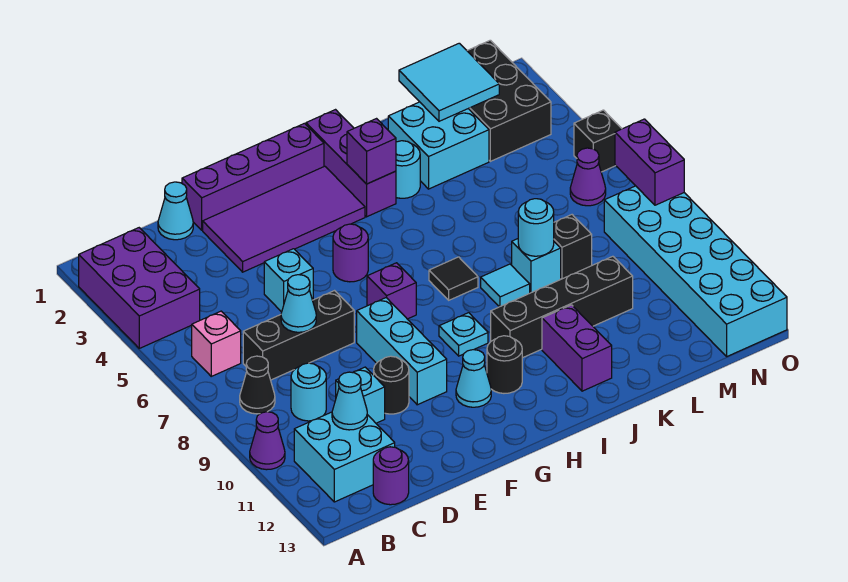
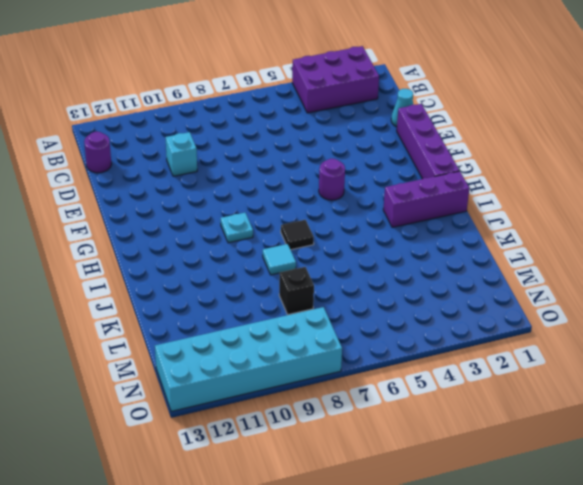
none -> purple 1x1 cone [250,412,285,470]
none -> pink 1x1 brick [192,311,241,376]
none -> black 1x1 cone [240,356,275,414]
none -> cyan 2x2 brick [294,412,395,502]

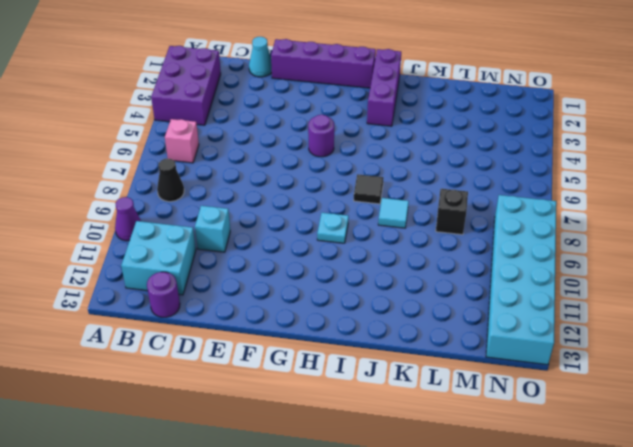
none -> black 1x3 brick [243,291,354,380]
none -> cyan 1x1 round brick [291,363,326,421]
none -> purple 2x4 tile [203,166,365,272]
none -> cyan 1x1 brick [264,249,313,312]

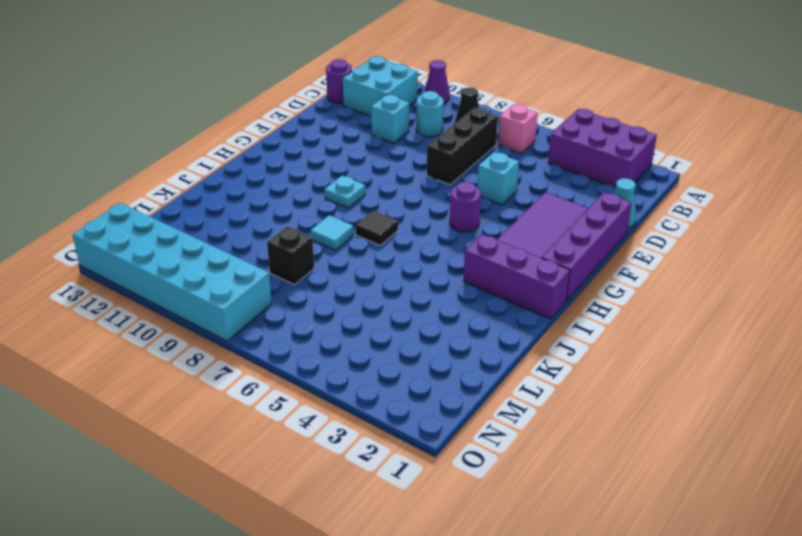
none -> black 1x1 round brick [374,356,409,414]
none -> cyan 1x3 brick [357,298,447,405]
none -> purple 1x1 brick [367,263,416,319]
none -> cyan 1x1 cone [456,350,491,407]

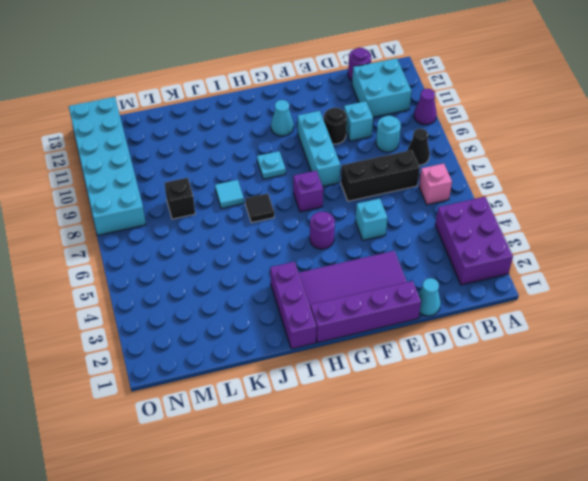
none -> black 1x1 round brick [487,336,522,393]
none -> black 1x4 brick [491,256,633,358]
none -> cyan 1x1 round brick [396,141,420,198]
none -> purple 1x2 brick [542,305,612,391]

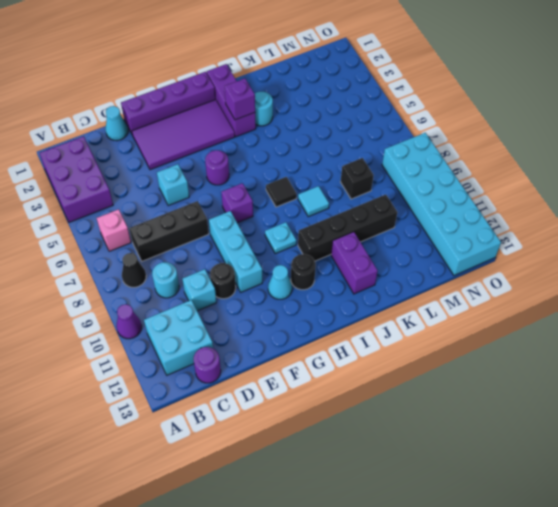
none -> cyan 2x2 brick [388,102,489,189]
none -> cyan 1x1 brick [512,239,561,293]
none -> black 2x3 brick [467,40,551,161]
none -> purple 1x1 cone [570,148,606,206]

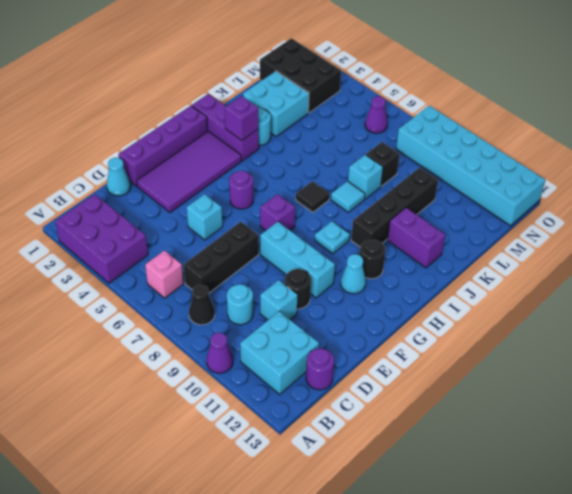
none -> black 1x1 brick [574,110,622,172]
none -> cyan 1x1 cone [332,372,367,430]
none -> cyan 1x1 cone [281,275,316,332]
none -> cyan 1x1 round brick [518,199,554,256]

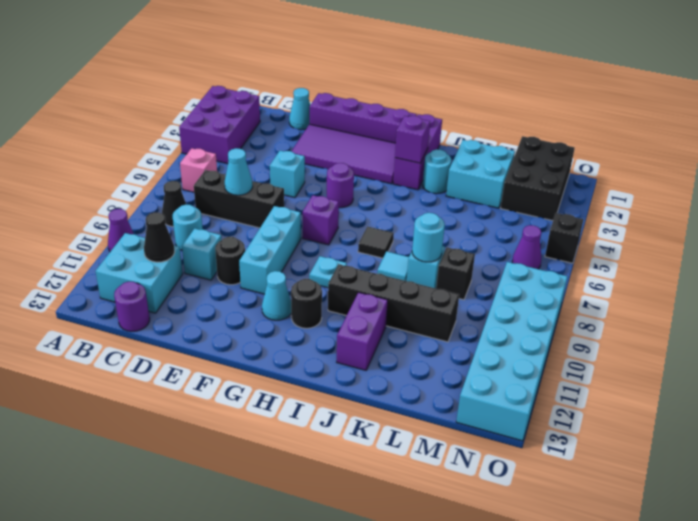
black 1x1 cone [144,212,175,262] -> cyan 1x1 cone [332,372,367,430]
none -> cyan 2x2 tile [399,43,499,121]
none -> purple 1x2 brick [615,119,684,205]

